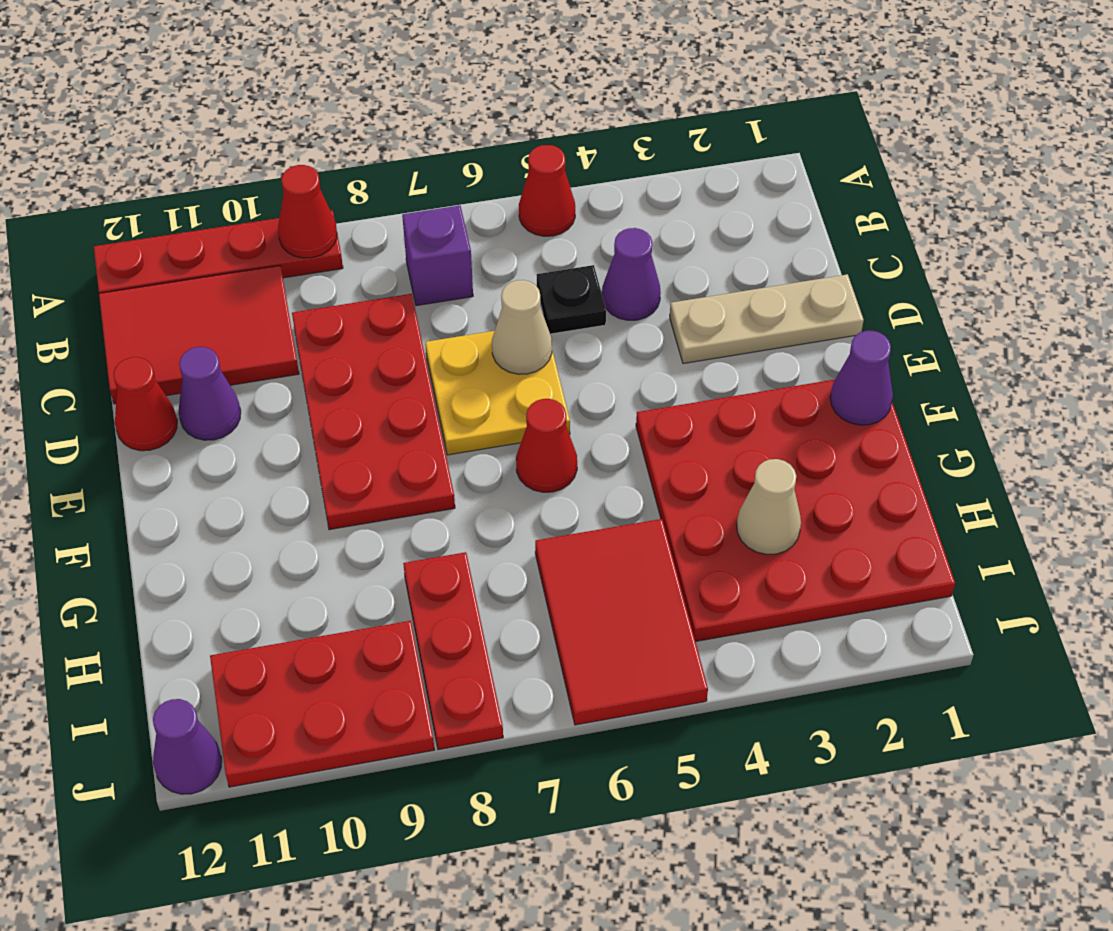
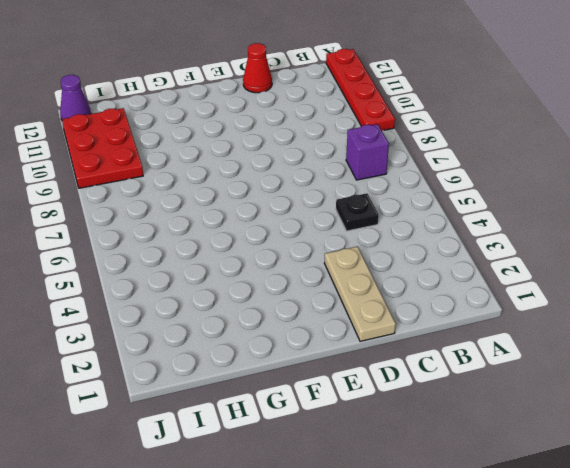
none -> red 1x1 cone [519,145,575,236]
none -> red 2x3 tile [99,266,299,404]
none -> purple 1x1 cone [602,228,661,320]

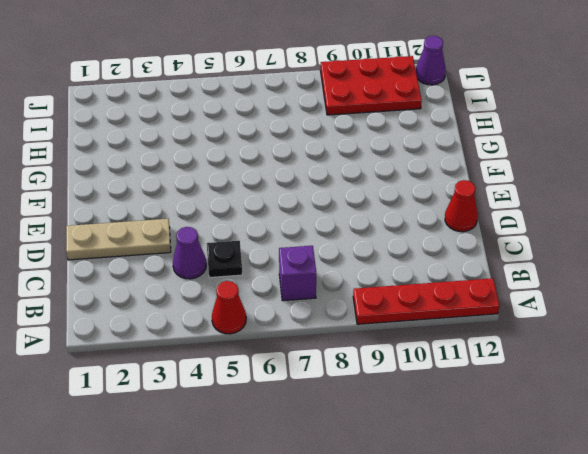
none -> red 2x3 tile [99,266,299,404]
none -> red 2x4 plate [292,294,455,530]
none -> yellow 2x2 plate [425,331,570,455]

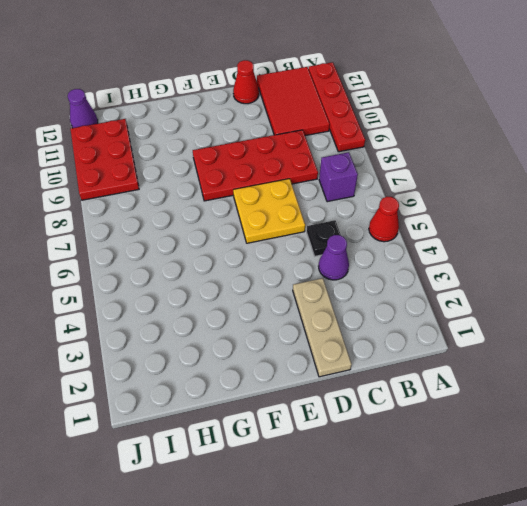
none -> purple 1x1 cone [179,347,241,440]
none -> red 4x4 plate [636,380,955,642]
none -> red 1x1 cone [516,399,577,492]

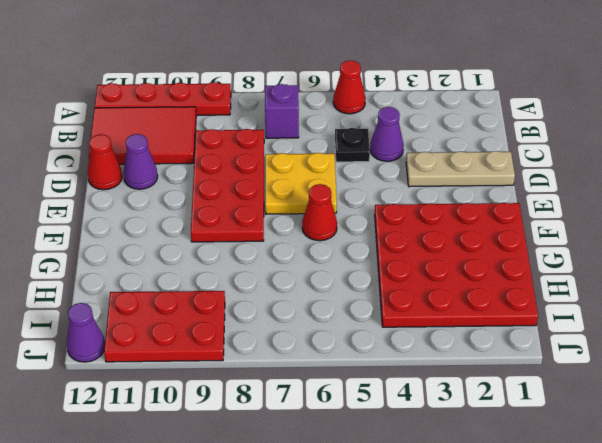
none -> red 2x3 tile [535,519,708,725]
none -> red 1x3 plate [403,552,503,750]
none -> red 1x1 cone [278,165,337,258]

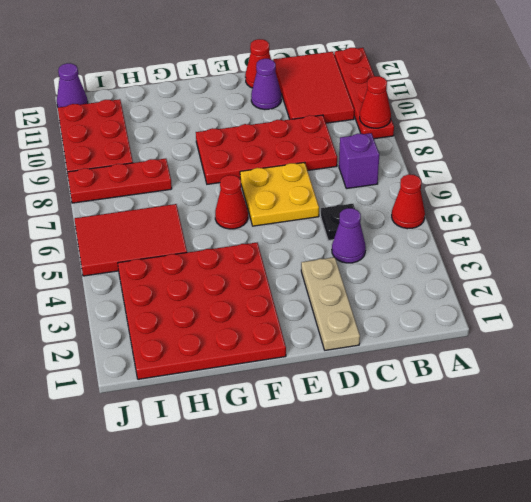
none -> tan 1x1 cone [492,280,552,374]
none -> purple 1x1 cone [830,331,893,425]
none -> tan 1x1 cone [737,459,801,554]

